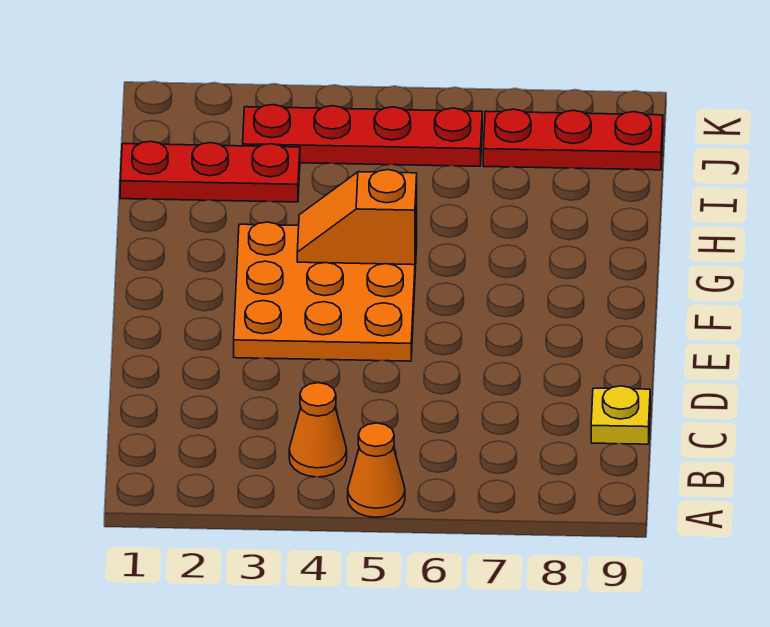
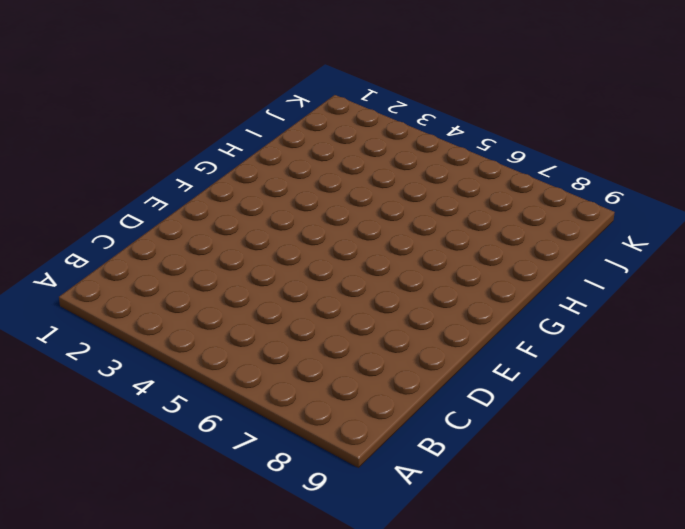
none -> orange 1x1 cone [348,423,405,517]
none -> orange 1x1 cone [289,383,347,477]

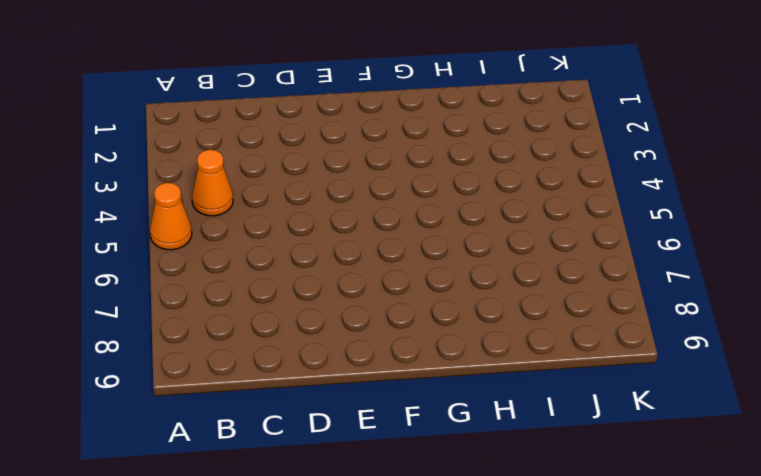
none -> yellow 1x1 plate [591,386,650,444]
none -> orange 3x3 plate [234,222,417,361]

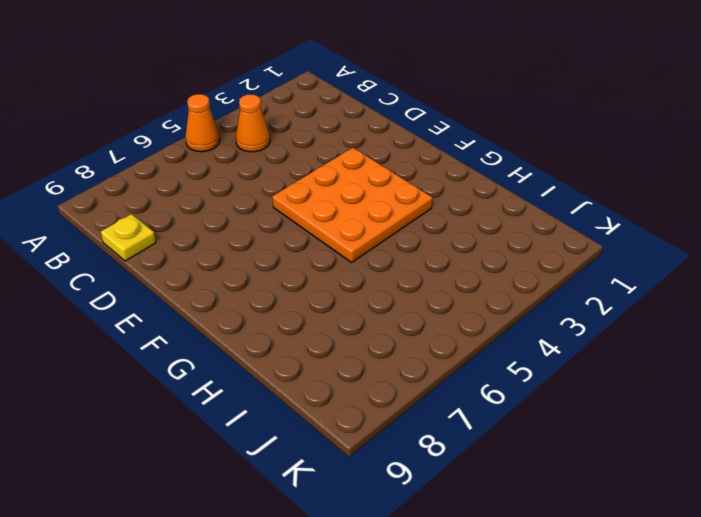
none -> red 1x3 plate [120,141,300,202]
none -> red 1x4 plate [243,105,482,166]

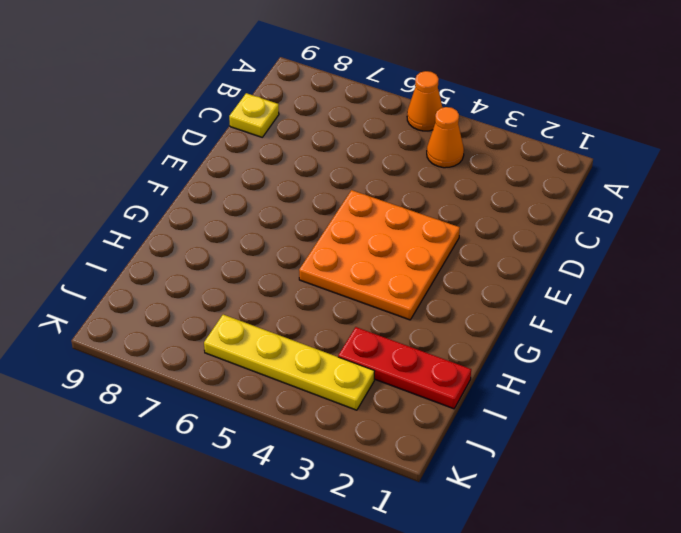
yellow 1x4 plate [204,315,375,410] -> red 1x4 plate [243,105,482,166]
none -> red 1x3 plate [483,109,663,170]
none -> orange 1x2 slope [297,170,417,265]

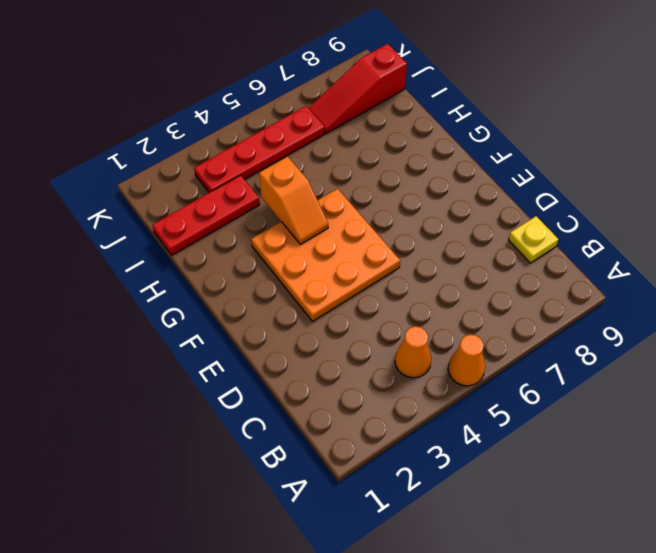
orange 1x2 slope [259,157,328,244] -> orange 1x2 slope turned to [297,170,417,265]
red 1x3 slope [309,44,407,133] -> red 1x3 plate [483,109,663,170]

